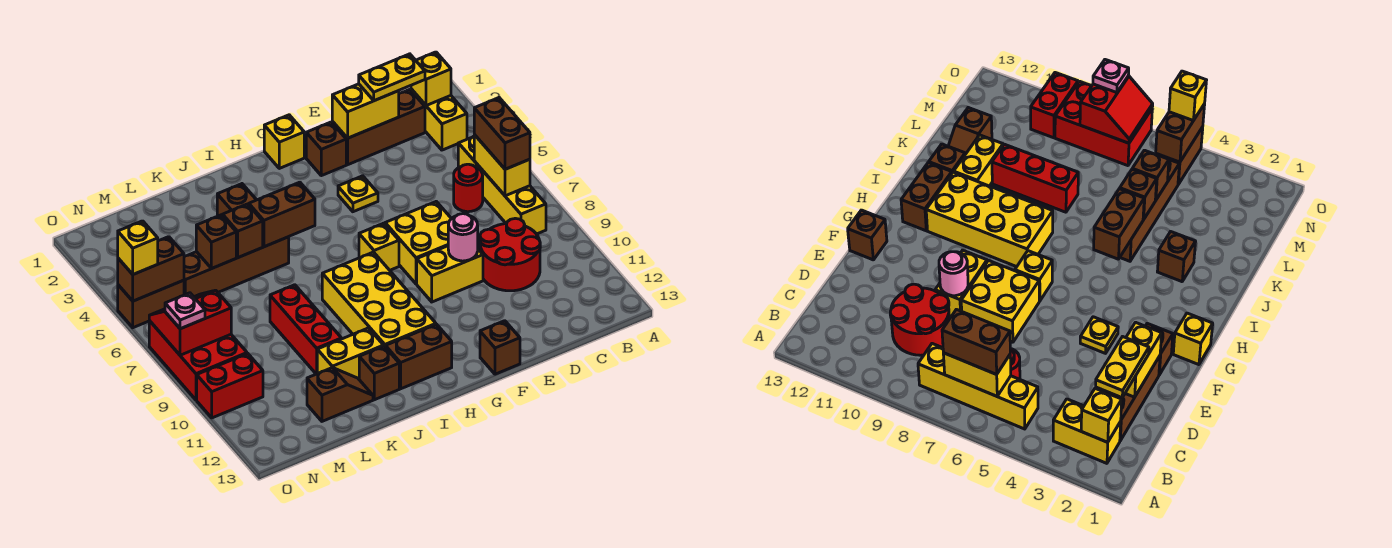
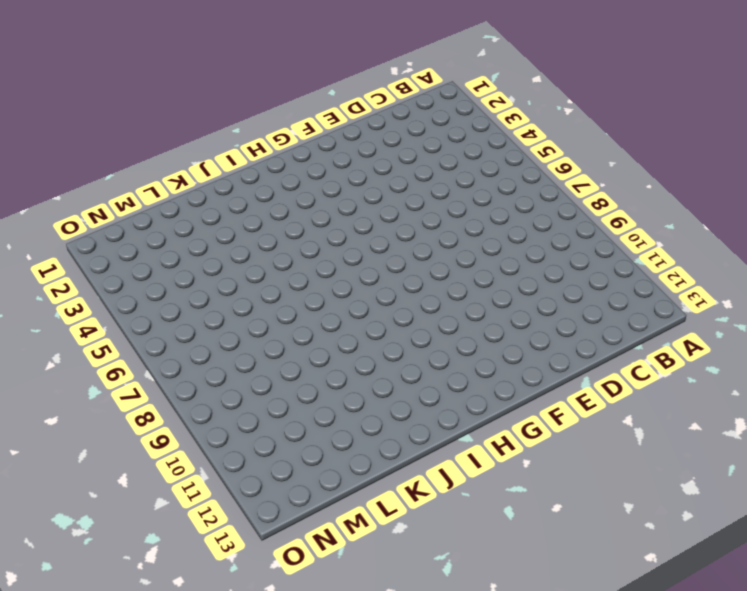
none -> yellow 1x2 brick [411,89,467,150]
none -> yellow 1x4 brick [458,136,546,234]
none -> brown 1x3 brick [332,89,425,165]
none -> red 1x1 round brick [454,164,483,212]

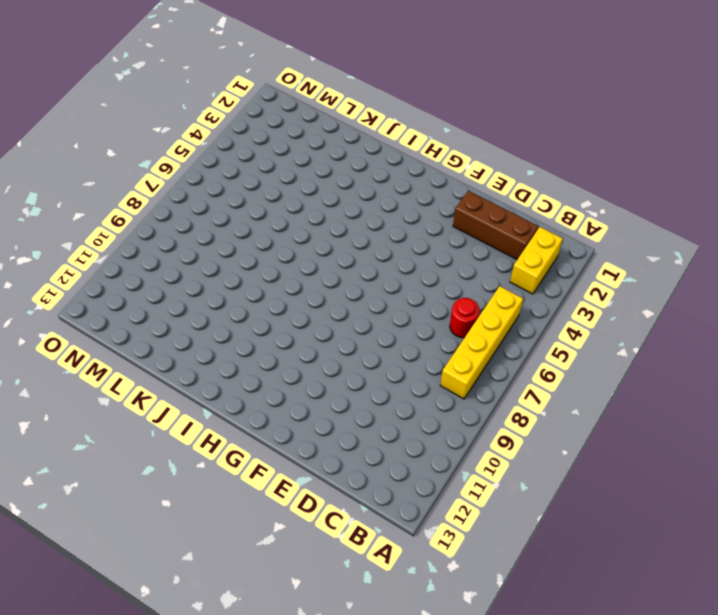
none -> red 2x2 round brick [480,218,540,291]
none -> yellow 2x2 brick [385,202,451,284]
none -> yellow 1x2 brick [417,246,483,302]
none -> brown 1x1 brick [306,122,346,176]

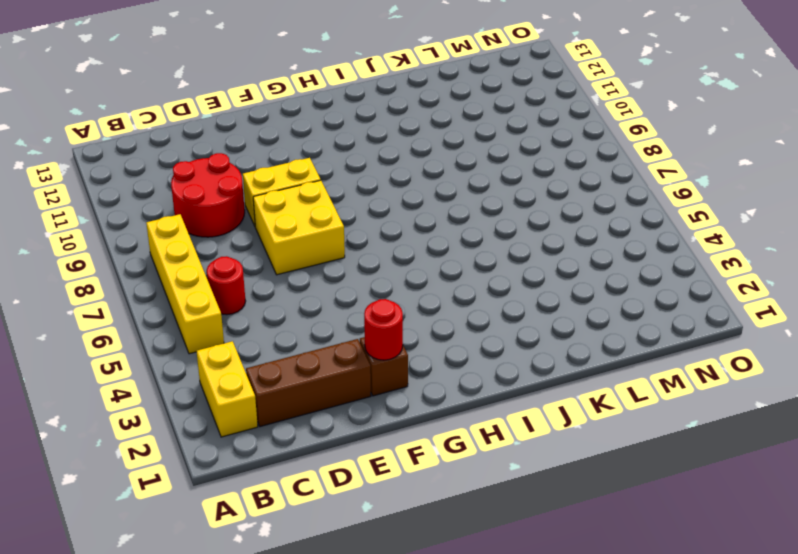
red 1x1 round brick [364,299,403,360] -> none
none -> yellow 1x1 plate [338,176,378,212]
none -> brown 1x1 brick [480,321,520,374]
none -> yellow 1x1 brick [264,115,304,168]
none -> yellow 1x1 brick [359,223,399,270]

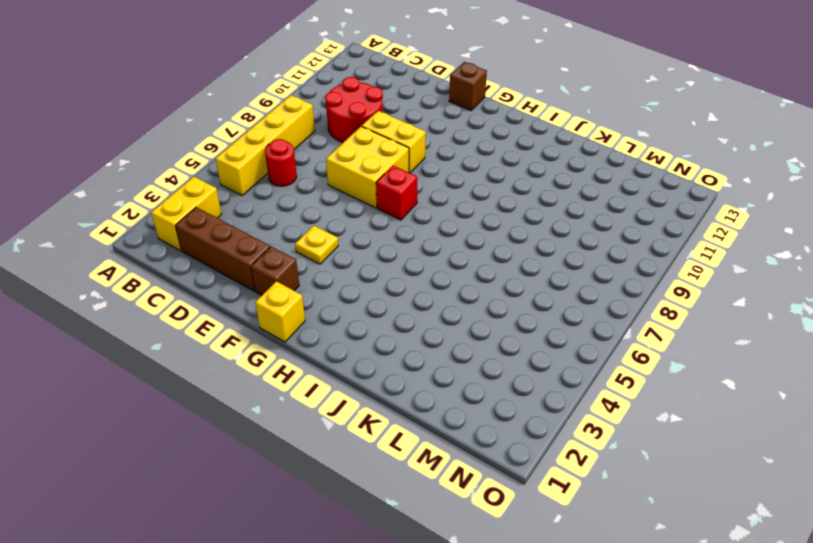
red 1x1 brick [376,166,417,220] -> yellow 1x1 brick [359,223,399,270]
none -> yellow 2x4 brick [322,252,436,347]
none -> brown 1x2 brick [386,324,452,389]
none -> brown 1x1 brick [217,184,256,216]
none -> brown 1x4 brick [184,237,289,297]

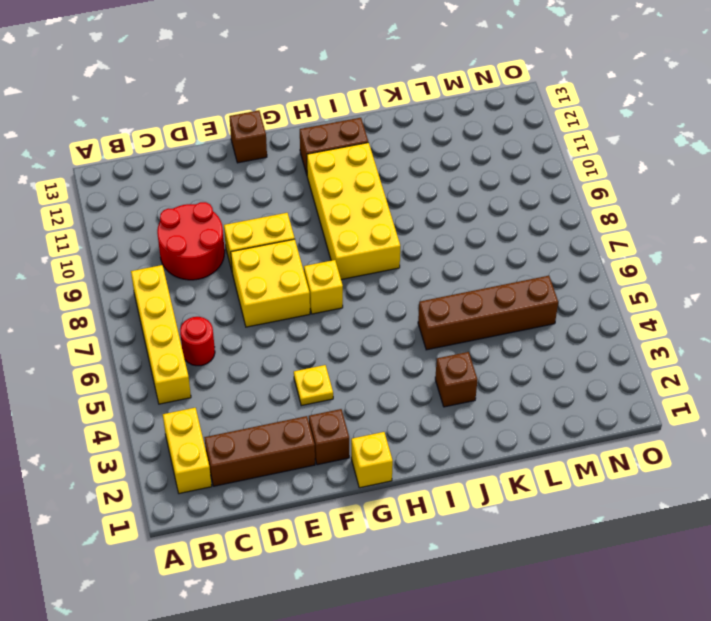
none -> yellow 1x2 brick [317,328,384,379]
none -> brown 1x1 brick [359,346,399,400]
none -> red 1x3 brick [270,285,342,374]
none -> brown 1x2 slope [307,368,373,421]

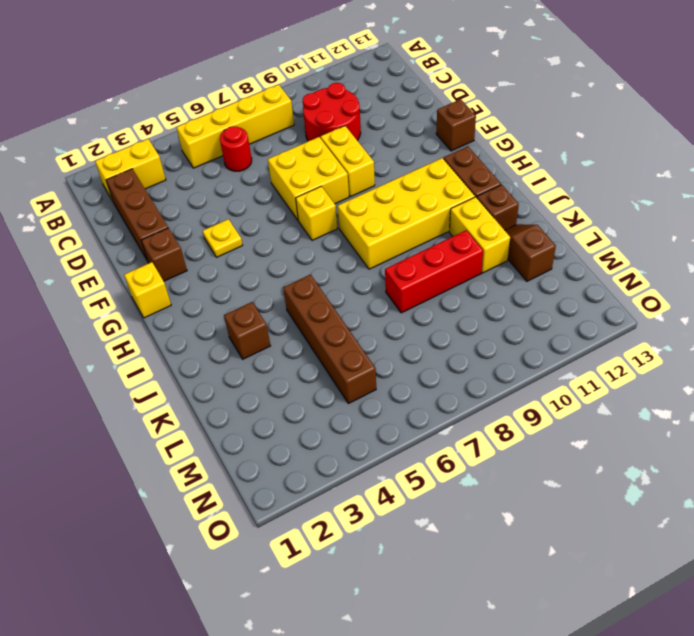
none -> brown 1x2 brick [118,280,184,328]
none -> red 2x3 brick [149,321,247,400]
none -> red 1x2 brick [197,354,263,418]
none -> yellow 1x1 brick [411,52,451,106]

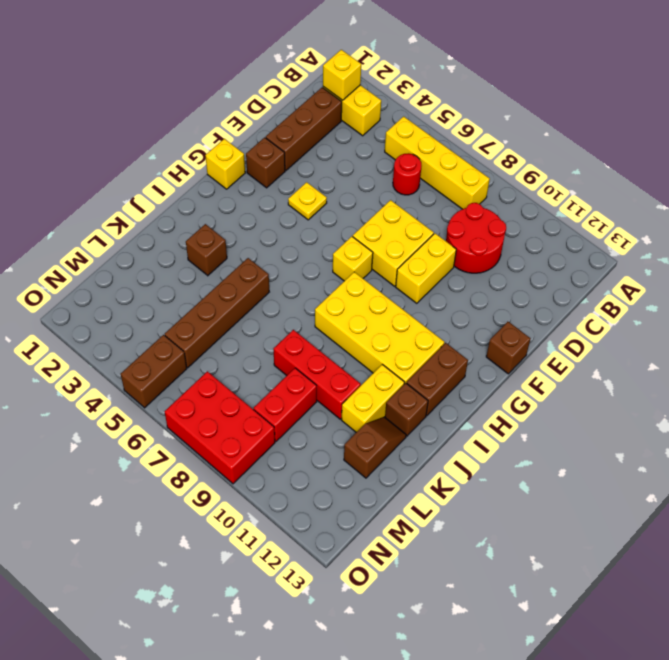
red 1x2 brick [253,368,317,441] -> red 1x2 brick moved to [197,354,263,418]
none -> yellow 1x2 brick [474,135,530,196]
none -> yellow 1x2 brick [332,84,399,138]
none -> pink 1x1 round brick [448,214,478,261]
none -> brown 1x2 brick [249,182,315,247]

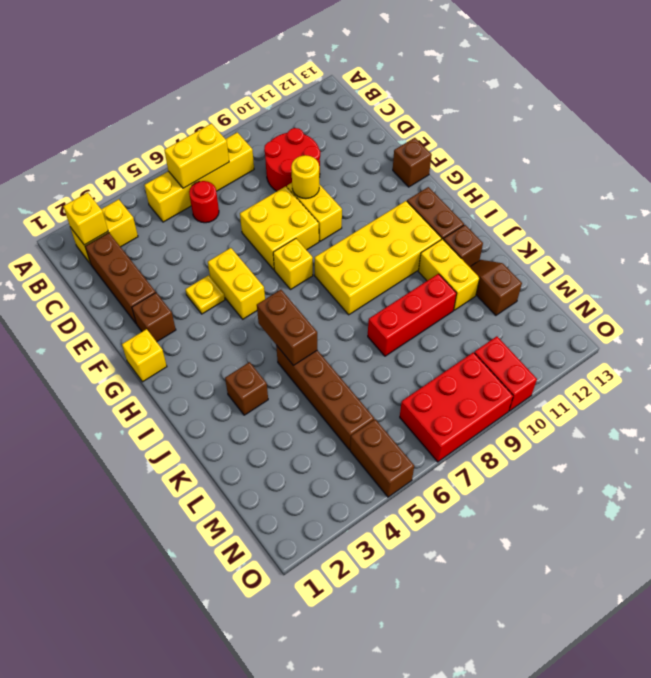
yellow 1x1 round brick [291,155,319,199] -> pink 1x1 round brick [448,214,478,261]
yellow 1x2 brick [208,248,265,319] -> yellow 1x2 brick moved to [332,84,399,138]
none -> brown 1x1 brick [223,204,263,258]
none -> brown 1x1 brick [196,215,236,268]
none -> brown 1x2 brick [118,237,184,301]
none -> red 2x2 slope [149,290,231,355]

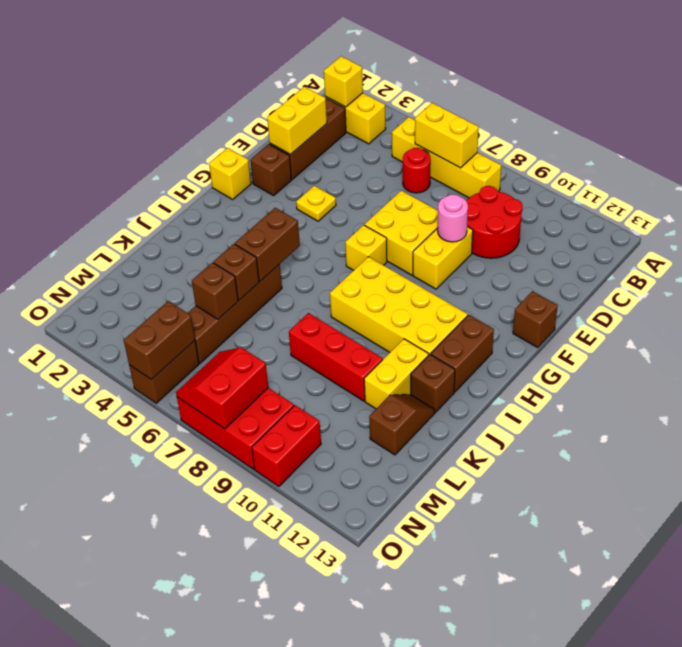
none -> brown 1x1 brick [217,184,256,216]
none -> brown 1x2 brick [474,98,530,169]
none -> yellow 1x2 plate [359,54,425,101]
none -> yellow 1x1 brick [118,221,158,274]

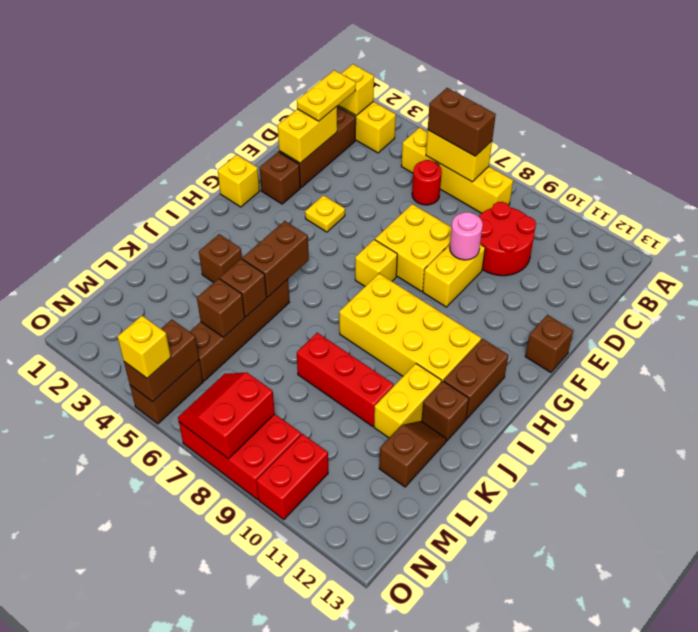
none -> pink 1x1 plate [165,293,205,329]

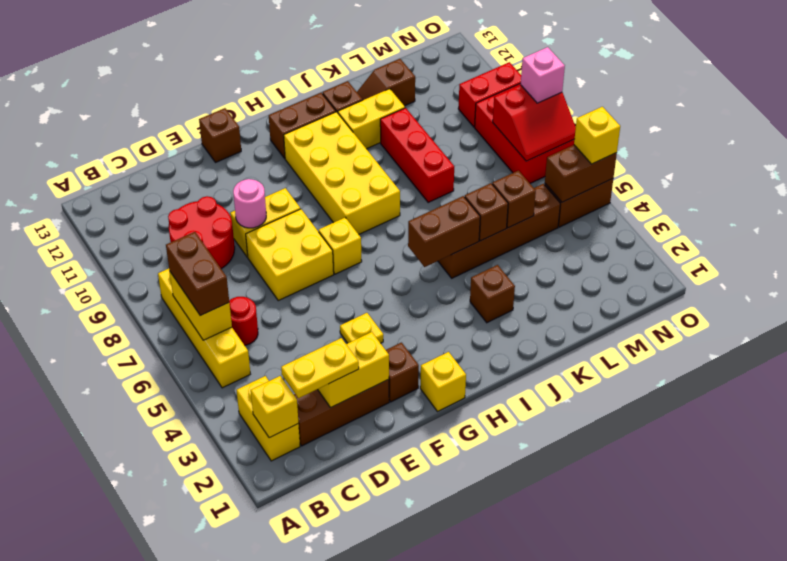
pink 1x1 brick [521,47,565,103] -> pink 1x1 plate [165,293,205,329]

